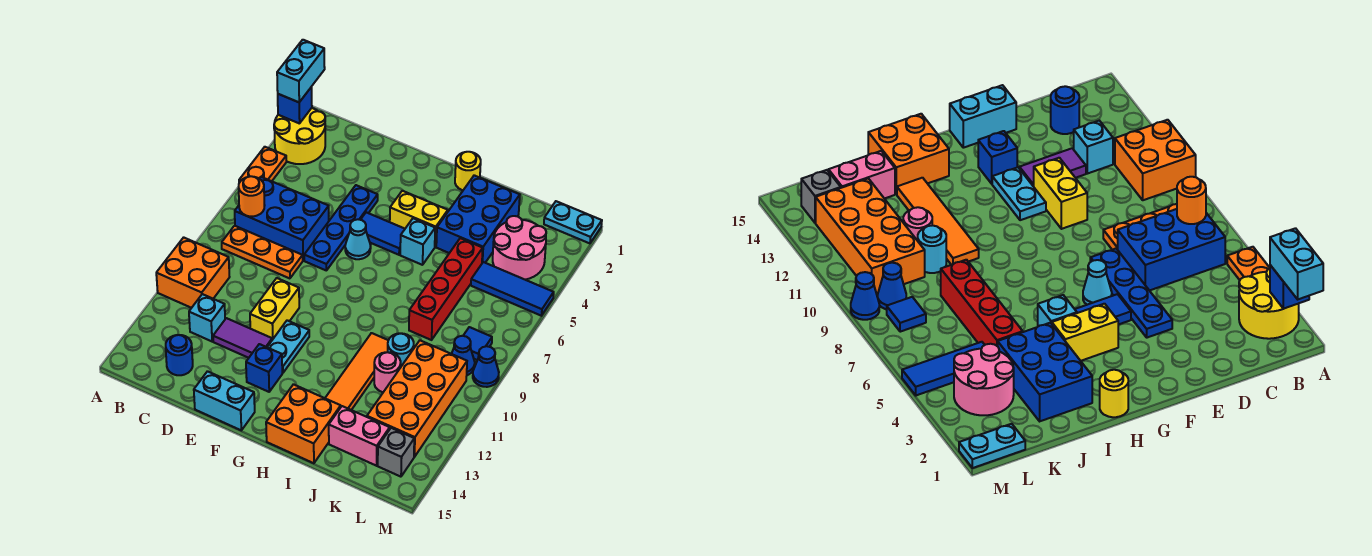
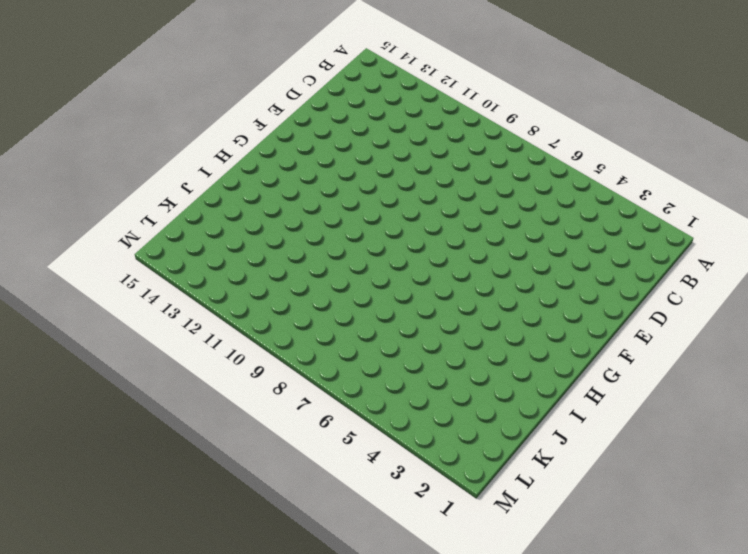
none -> yellow 2x2 round brick [274,108,325,164]
none -> orange 1x2 plate [239,147,286,183]
none -> orange 2x2 brick [156,237,229,308]
none -> blue 2x3 brick [235,177,329,260]

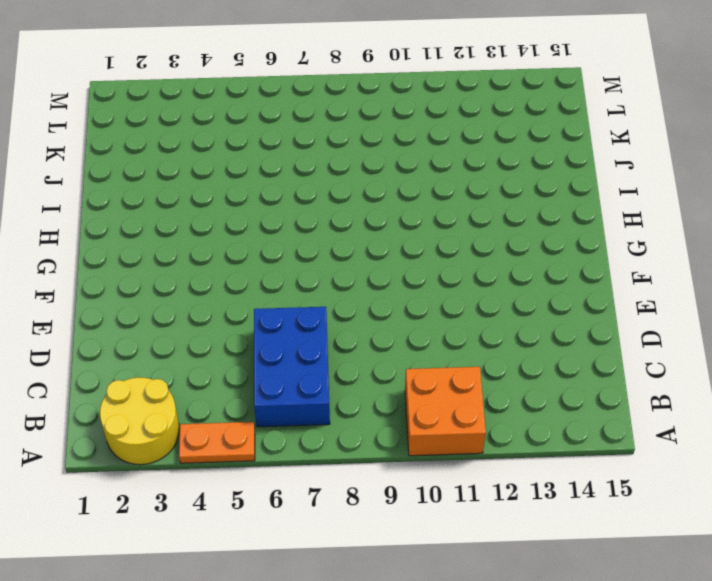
none -> orange 1x3 plate [222,226,303,278]
none -> cyan 1x1 brick [189,294,225,341]
none -> blue 1x1 round brick [166,335,193,375]
none -> purple 1x2 tile [213,318,272,358]

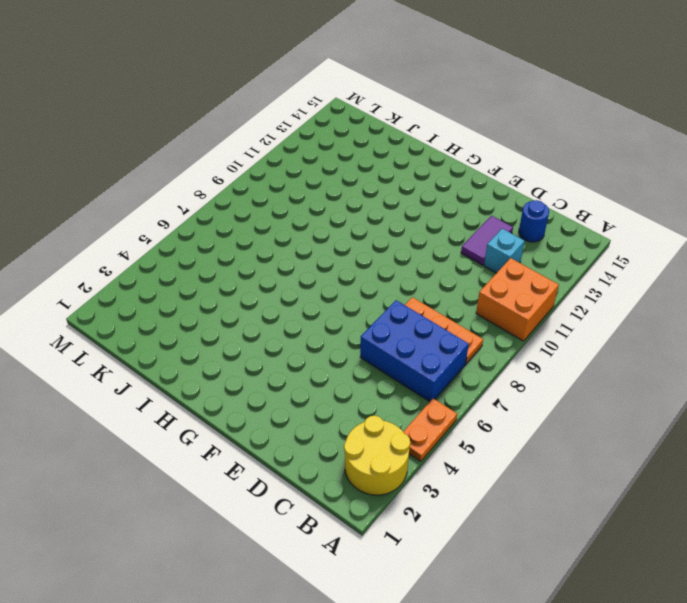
purple 1x2 tile [461,216,513,265] -> purple 1x2 tile turned to [213,318,272,358]
none -> blue 1x4 plate [304,185,378,270]
none -> yellow 1x2 brick [250,278,299,340]
none -> cyan 1x2 brick [194,371,255,430]
none -> blue 1x2 tile [361,212,405,255]

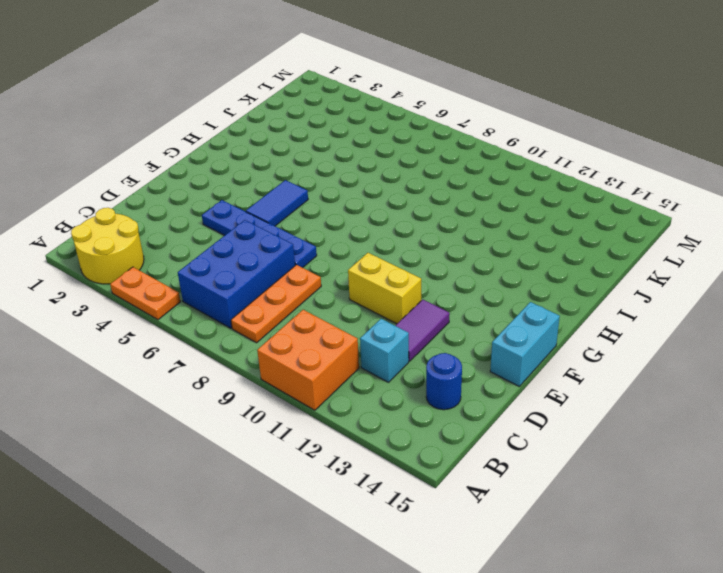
none -> cyan 1x1 cone [345,219,371,259]
none -> cyan 1x2 plate [267,320,309,373]
none -> blue 1x1 brick [246,344,282,392]
none -> yellow 1x2 brick [390,191,448,247]

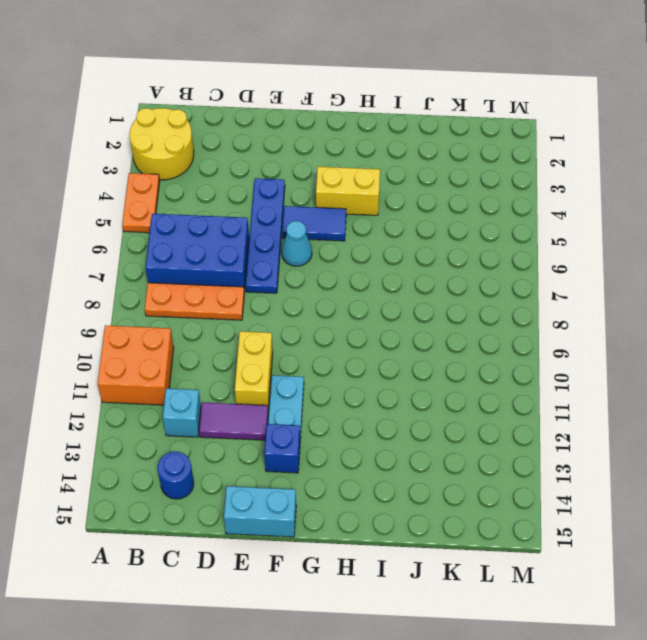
none -> yellow 1x1 round brick [455,152,481,190]
none -> cyan 1x1 brick [400,218,435,265]
none -> orange 2x2 brick [266,384,341,463]
none -> blue 2x3 brick [436,175,520,263]

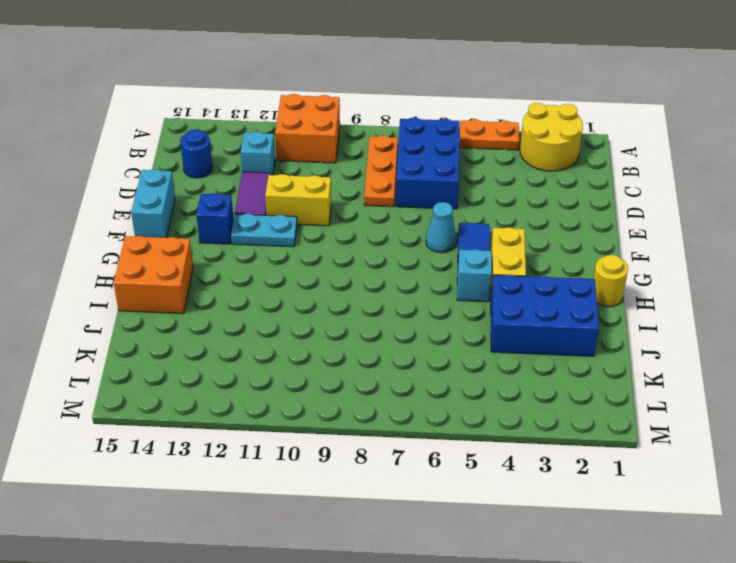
none -> blue 1x4 plate [304,185,378,270]
none -> orange 1x4 tile [325,333,388,410]
none -> red 1x4 brick [409,238,483,340]
none -> cyan 1x1 round brick [388,333,414,368]

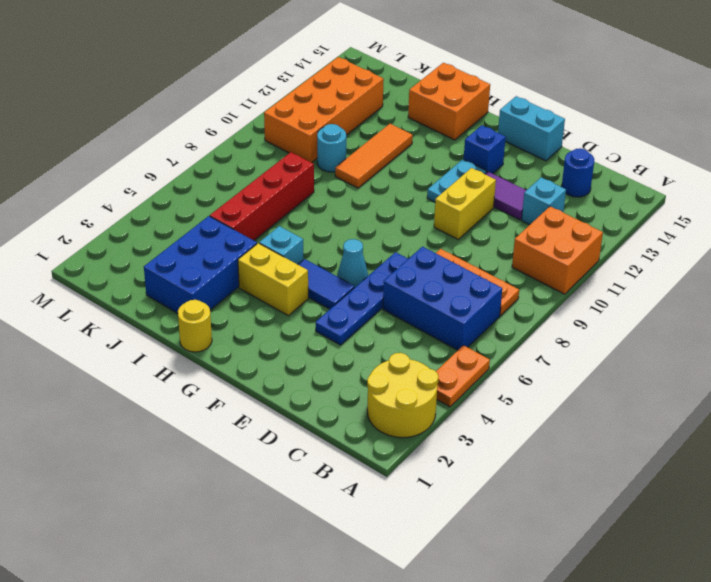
orange 1x3 tile [335,124,413,188] -> orange 1x4 tile [325,333,388,410]
none -> pink 1x1 round brick [374,352,401,392]
none -> pink 1x2 brick [329,406,390,466]
none -> pink 2x2 round brick [493,216,546,280]
none -> blue 1x3 tile [471,262,554,316]

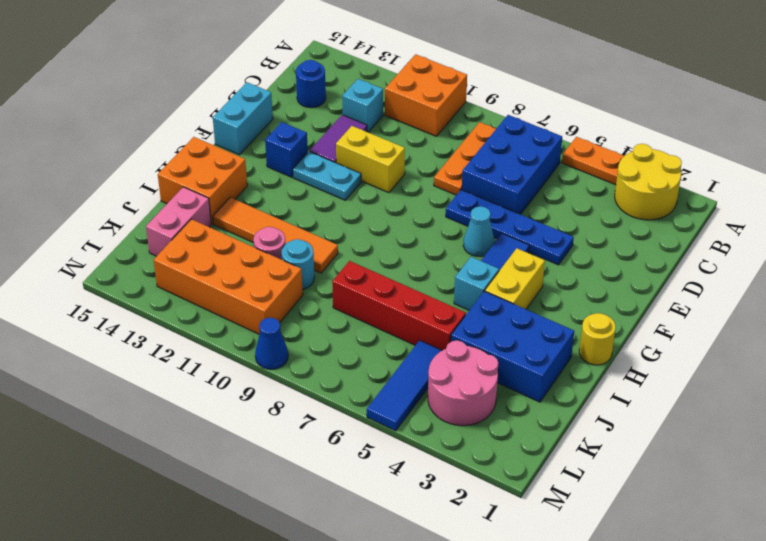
none -> cyan 1x2 plate [544,201,602,243]
none -> blue 1x1 tile [463,327,492,360]
none -> blue 1x1 cone [452,336,475,375]
none -> grey 1x1 brick [378,428,414,477]

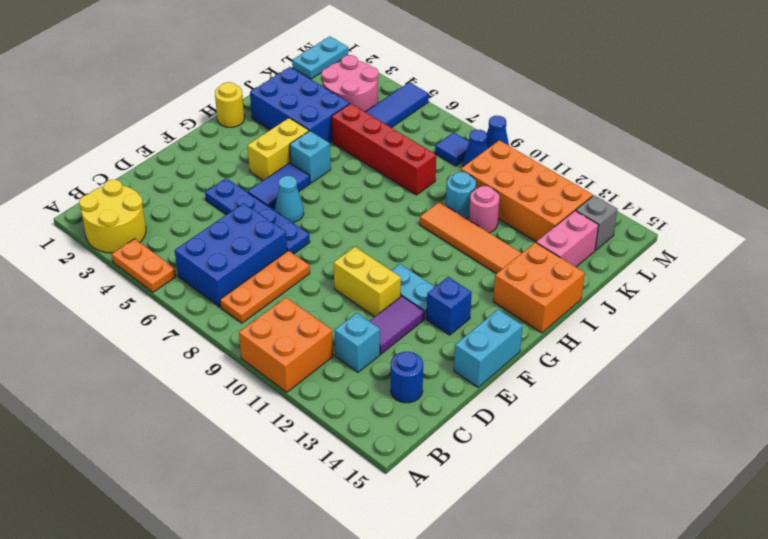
none -> blue 1x1 brick [278,87,312,124]
none -> orange 1x1 round brick [239,176,265,217]
none -> cyan 1x2 brick [277,40,325,102]

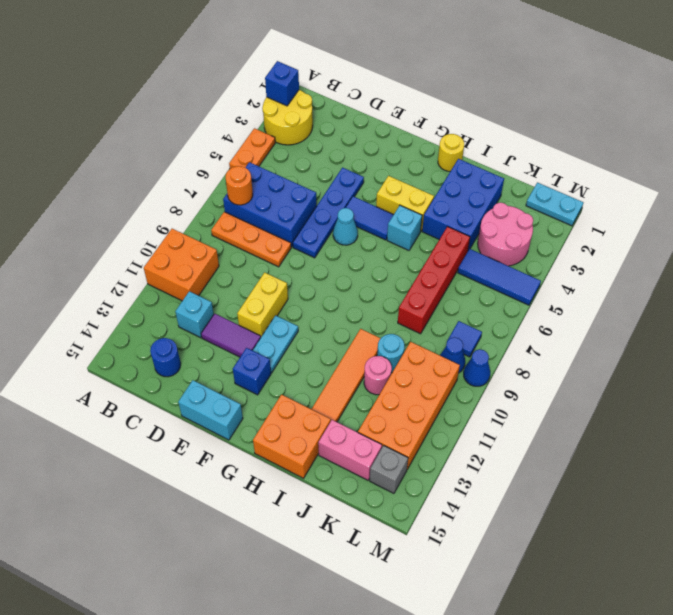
none -> cyan 1x2 brick [277,40,325,102]

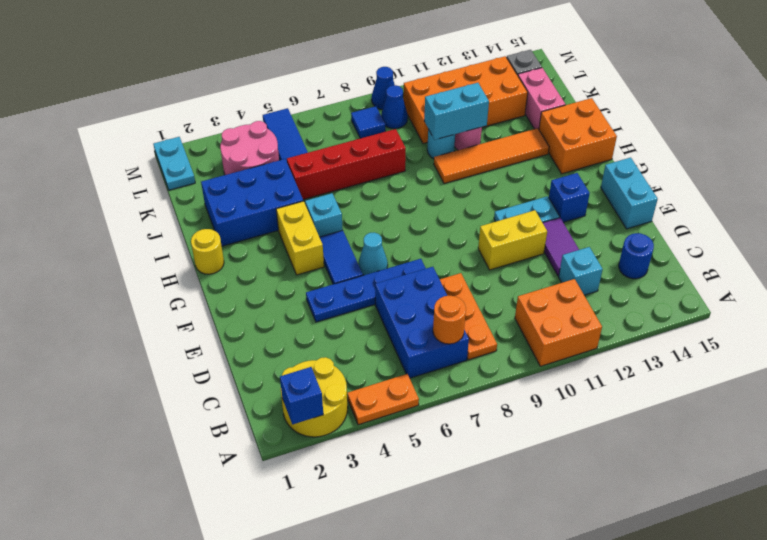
cyan 1x2 brick [424,83,489,140] -> cyan 1x2 brick moved to [277,40,325,102]

